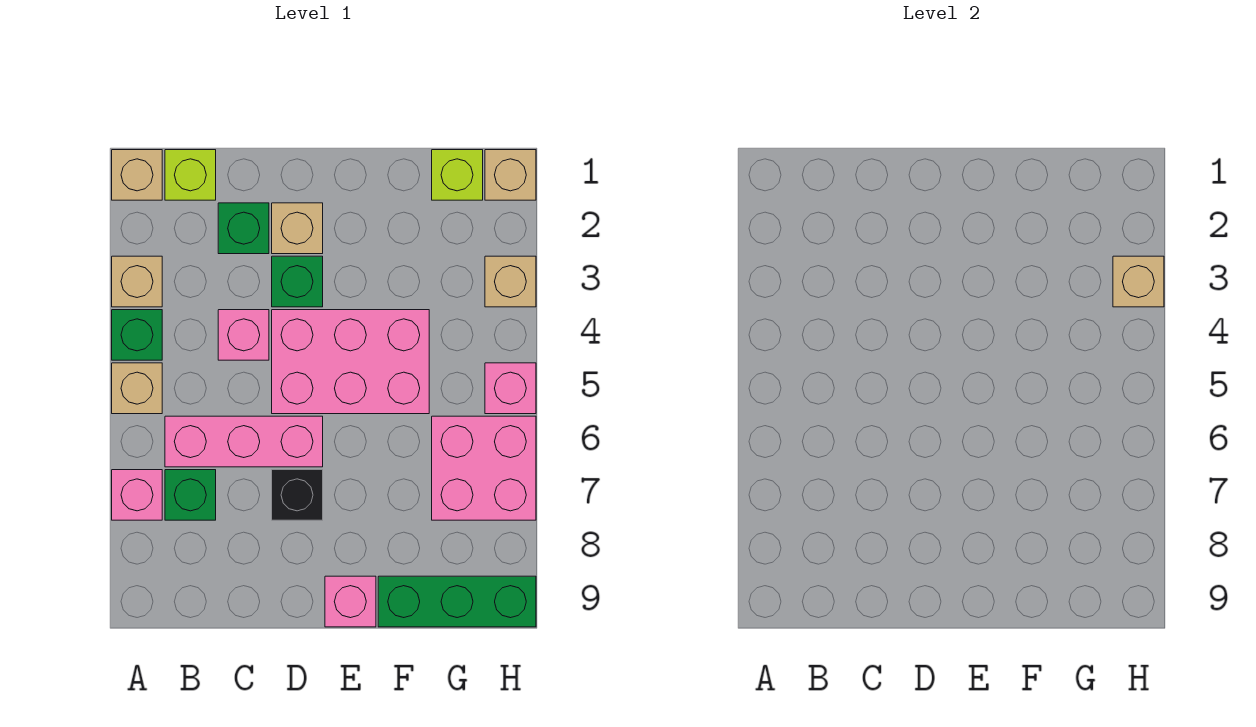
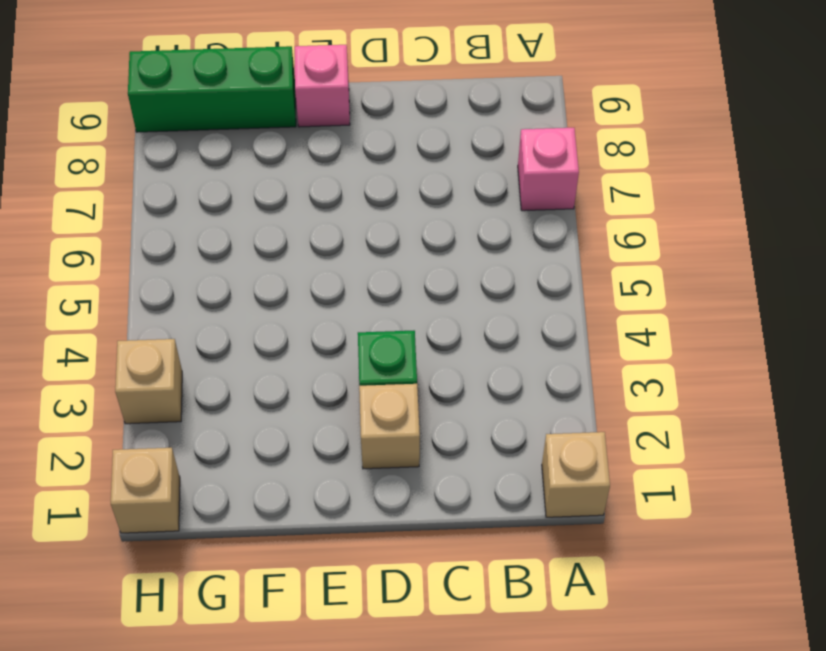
none -> tan 1x1 brick [112,256,162,307]
none -> green 1x1 brick [112,310,162,360]
none -> tan 1x1 brick [112,363,162,414]

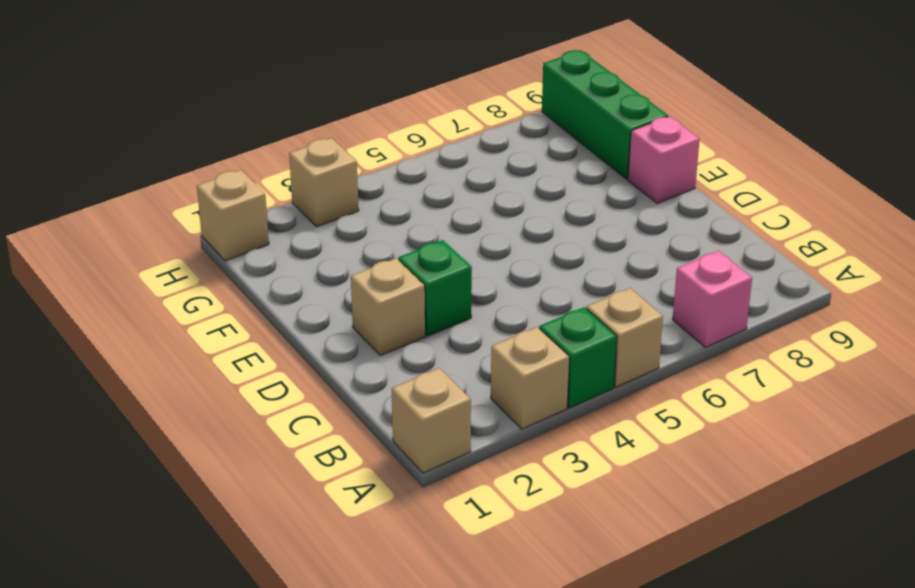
none -> lime 1x1 brick [165,150,216,200]
none -> pink 1x3 brick [165,416,323,467]
none -> green 1x1 brick [165,470,216,520]

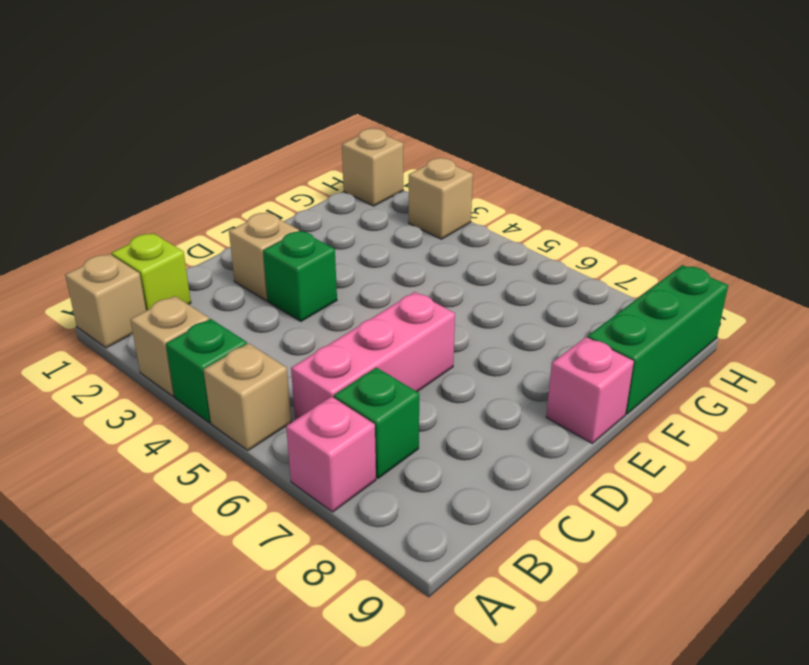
none -> green 1x1 brick [218,203,269,254]
none -> pink 1x1 brick [218,310,269,360]
none -> pink 2x3 brick [272,310,429,414]

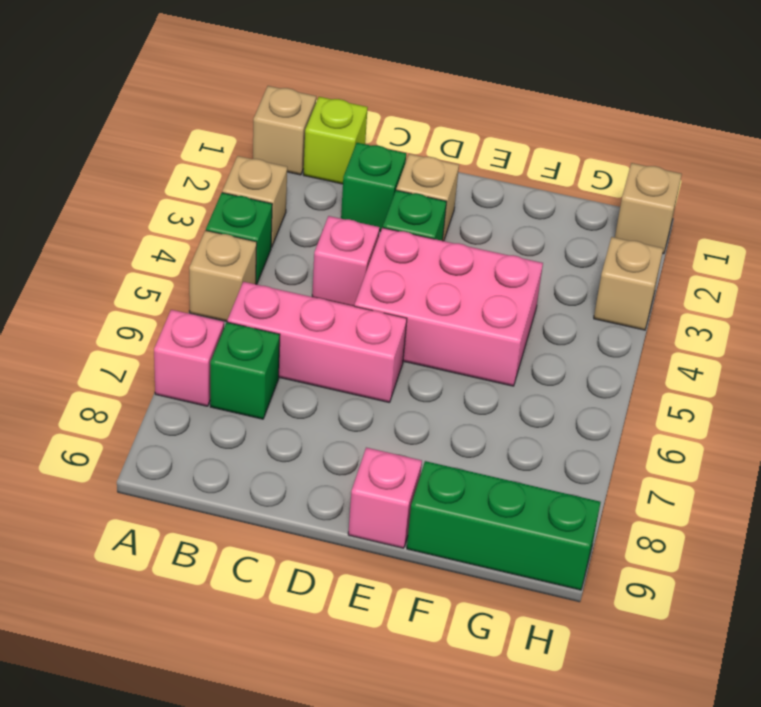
none -> black 1x1 brick [272,470,323,520]
none -> lime 1x1 brick [432,150,483,200]
none -> pink 2x2 brick [432,416,536,520]

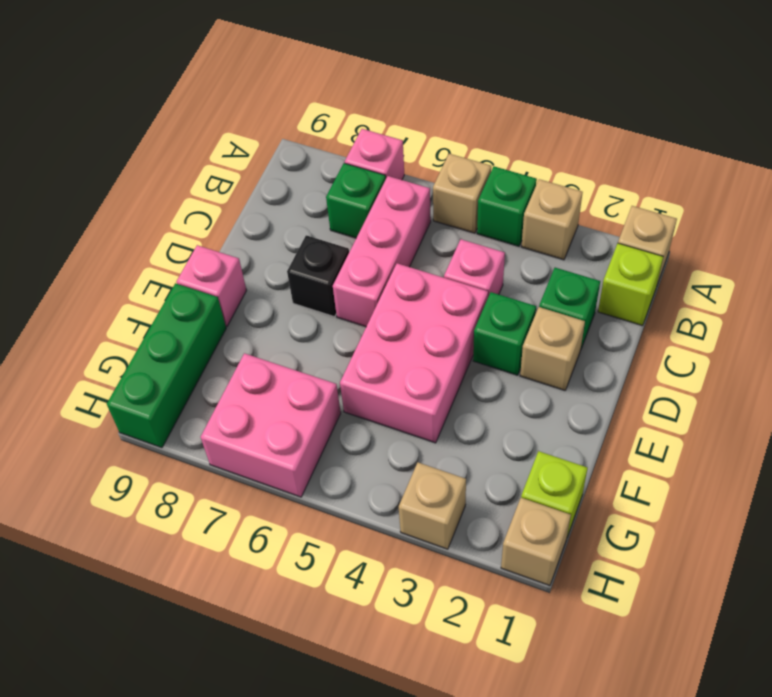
none -> pink 1x1 brick [485,363,536,414]
none -> tan 1x1 brick [1113,256,1164,307]

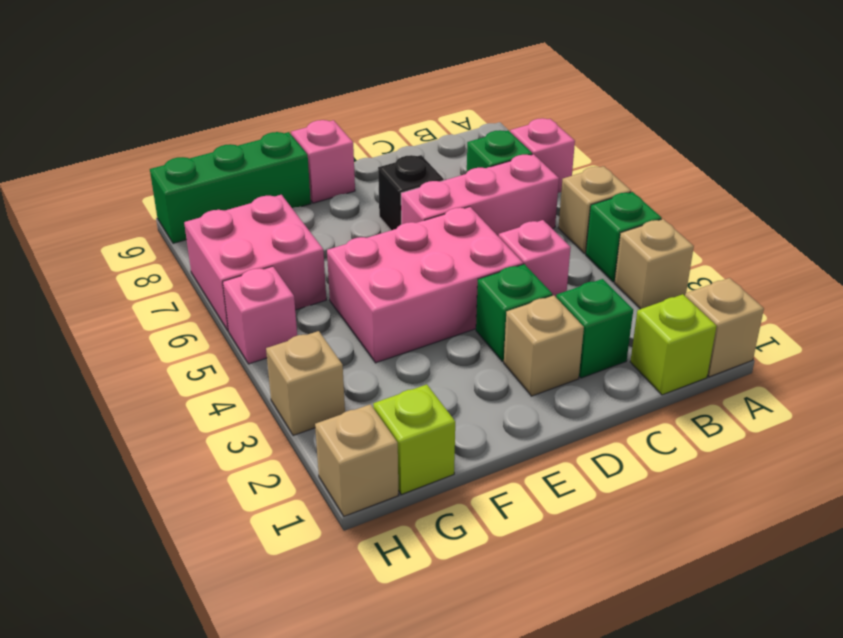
none -> tan 1x1 brick [1113,256,1164,307]

